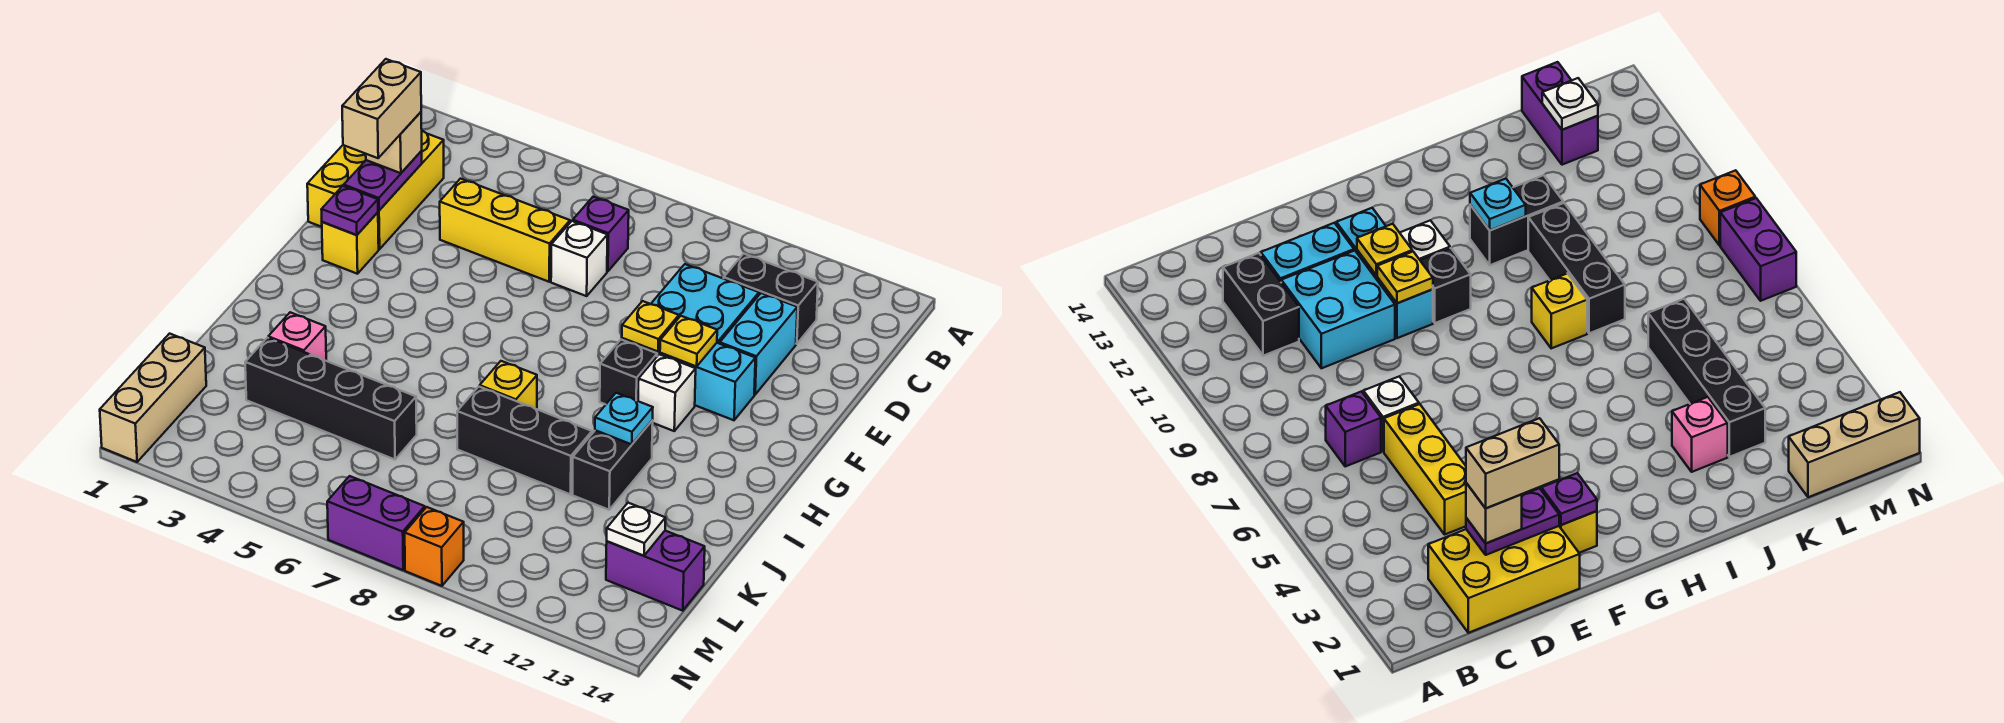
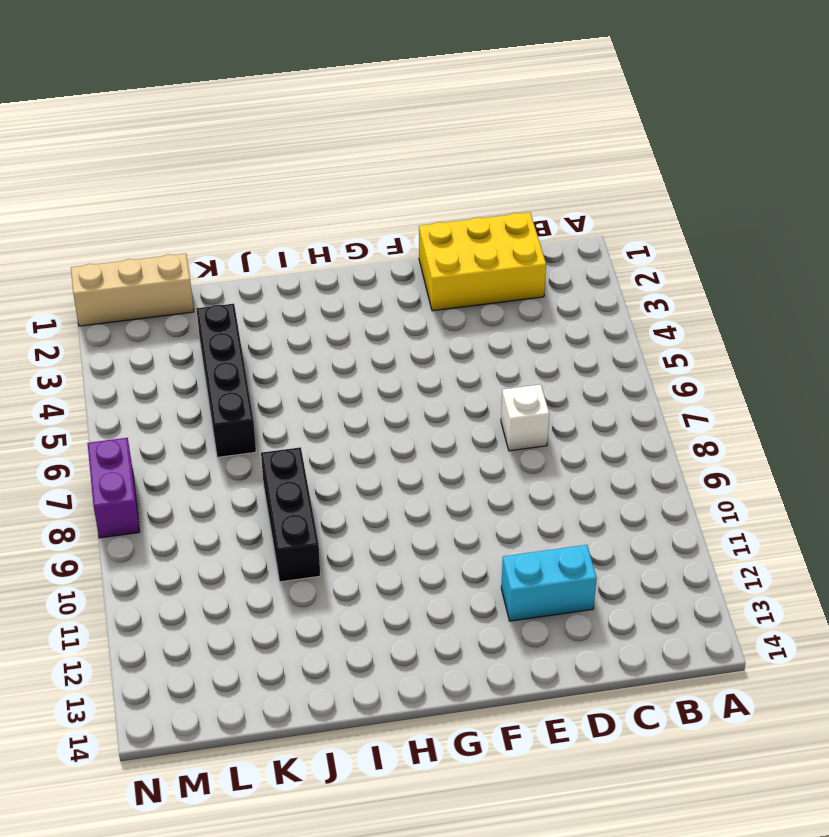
none -> purple 1x1 brick [573,197,629,271]
none -> black 1x2 brick [724,254,818,344]
none -> yellow 1x3 brick [440,179,570,282]

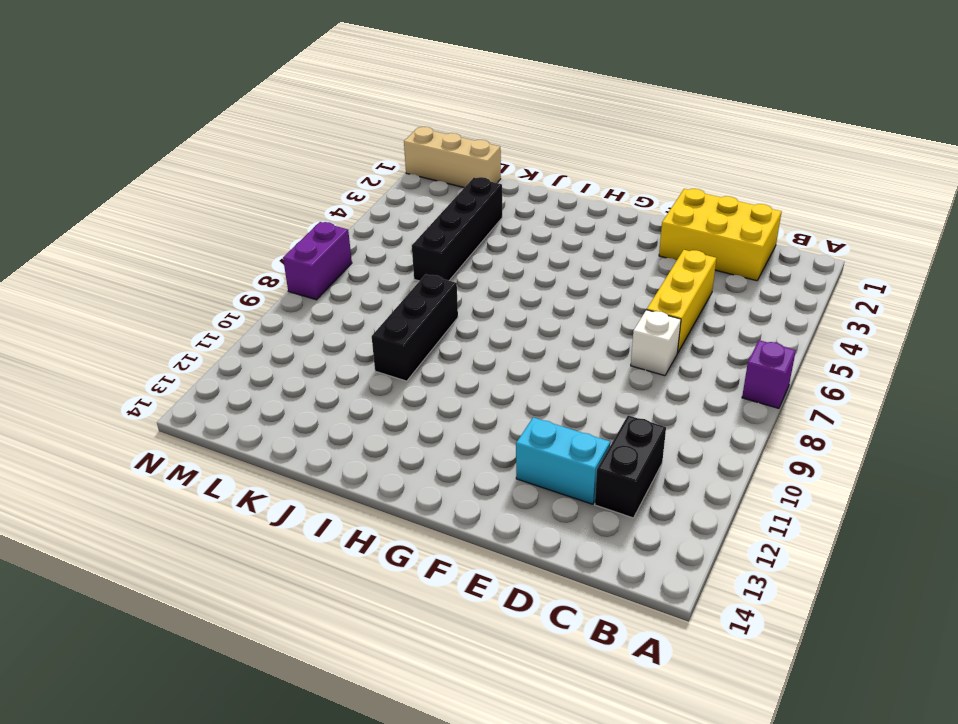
purple 1x1 brick [742,340,796,408] -> purple 1x1 brick moved to [573,197,629,271]
none -> cyan 2x2 brick [651,264,759,344]
none -> yellow 1x1 brick [322,212,379,274]
none -> cyan 1x3 brick [622,338,755,420]

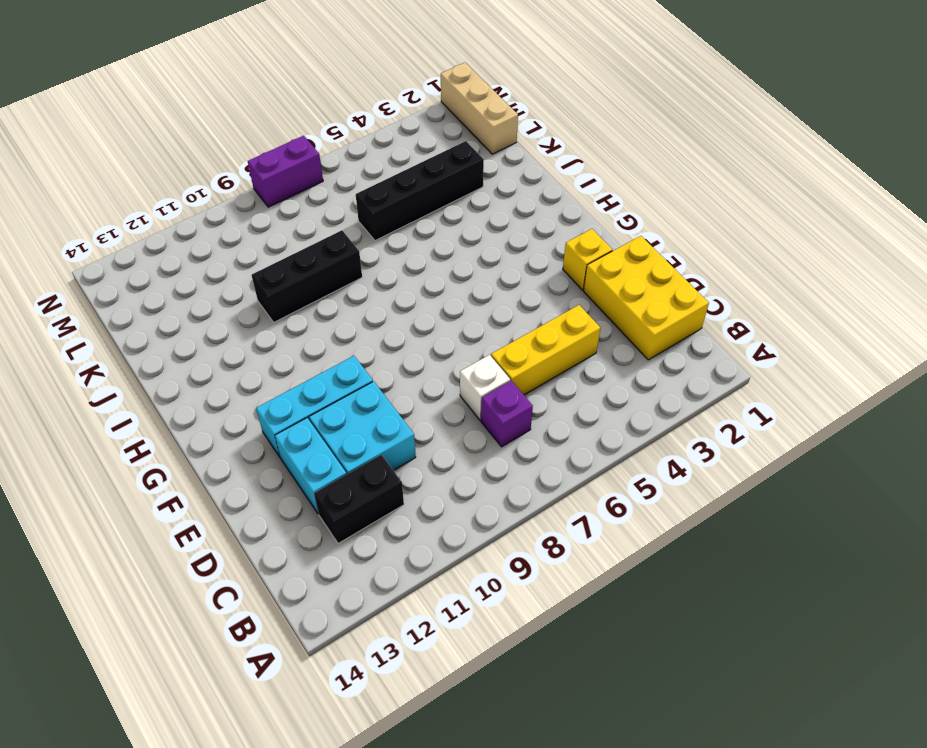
none -> black 1x1 brick [600,339,657,404]
none -> white 1x1 brick [638,354,696,431]
none -> yellow 1x1 brick [480,361,537,409]

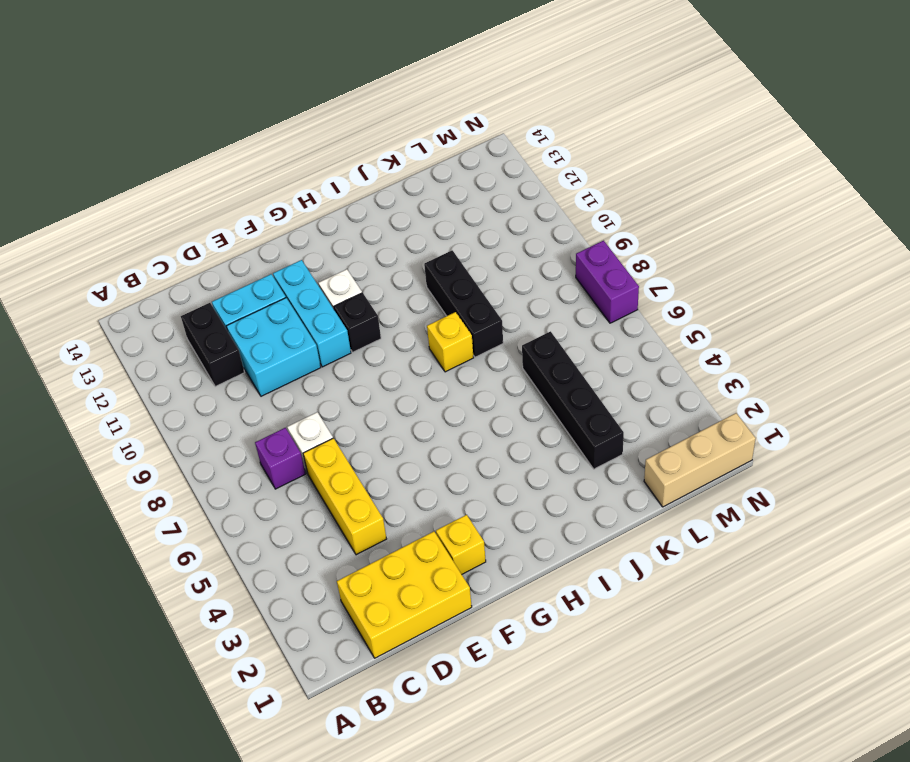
none -> black 1x2 brick [572,420,653,510]
none -> pink 1x1 brick [268,312,326,361]
none -> purple 1x2 brick [606,531,705,611]

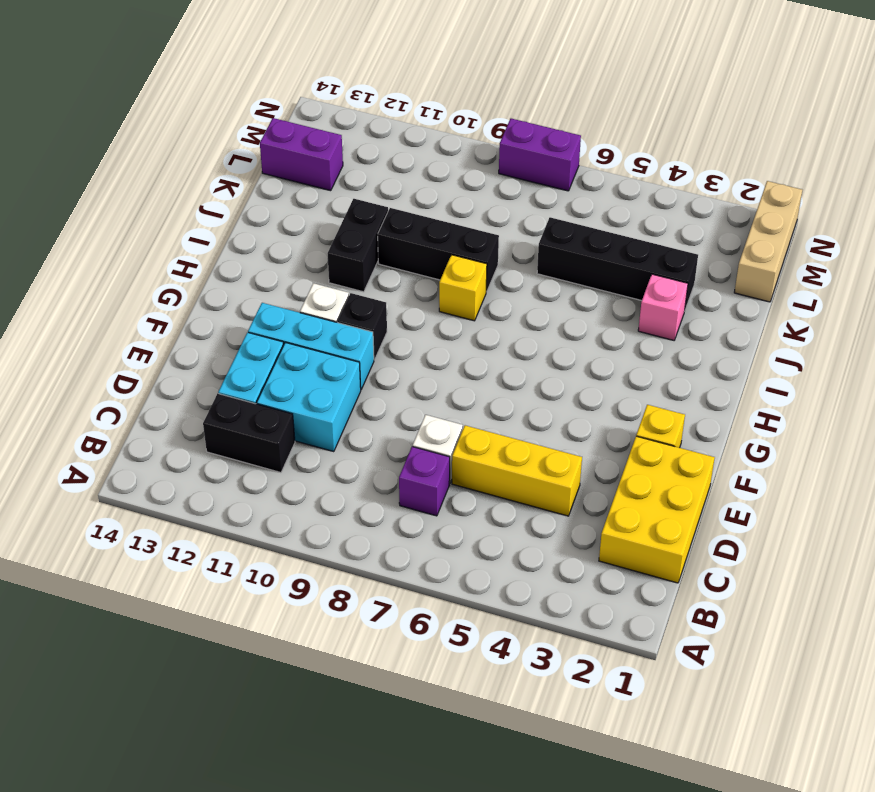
none -> orange 1x1 brick [405,507,464,586]
none -> purple 1x2 plate [344,151,422,210]
none -> purple 1x1 plate [321,186,378,235]

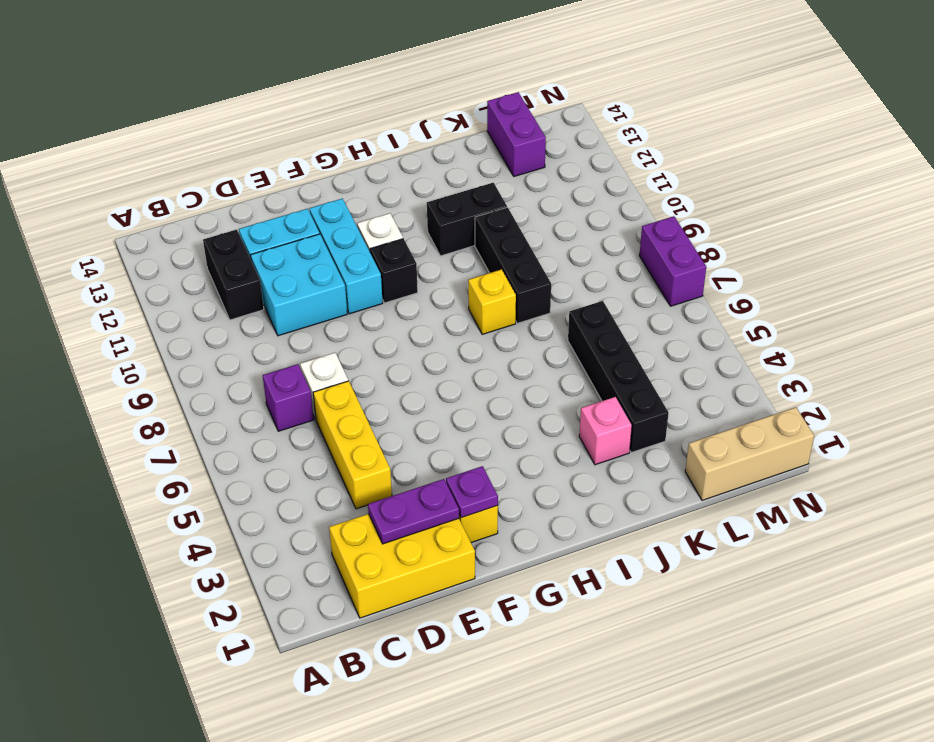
none -> orange 1x1 brick [405,507,464,586]
none -> yellow 1x1 plate [622,301,679,352]
none -> yellow 1x1 plate [660,316,717,366]

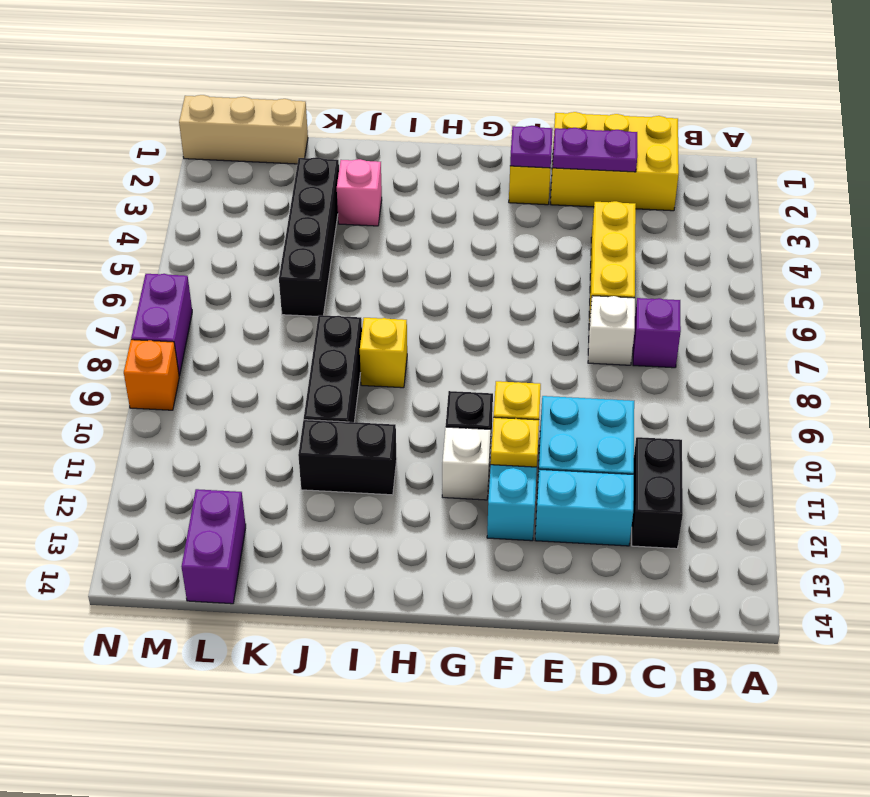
none -> cyan 1x1 plate [595,393,653,444]
none -> white 1x1 plate [607,503,665,556]
none -> tan 1x1 brick [366,112,422,173]

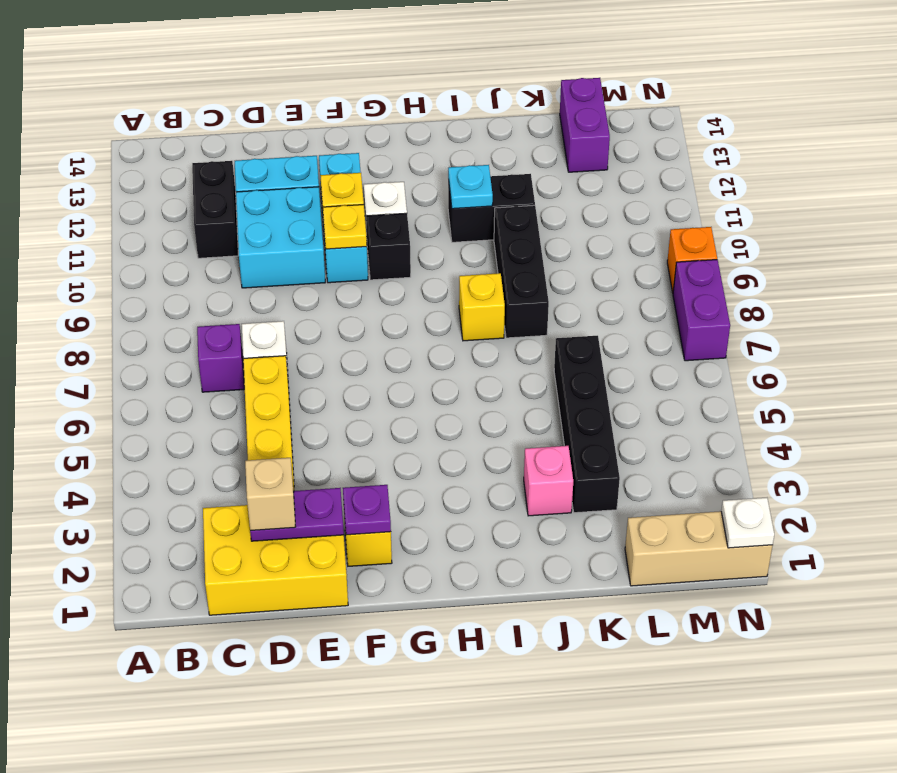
white 1x1 plate [721,498,774,548] -> white 1x1 plate moved to [607,503,665,556]
none -> tan 1x2 brick [342,59,421,158]

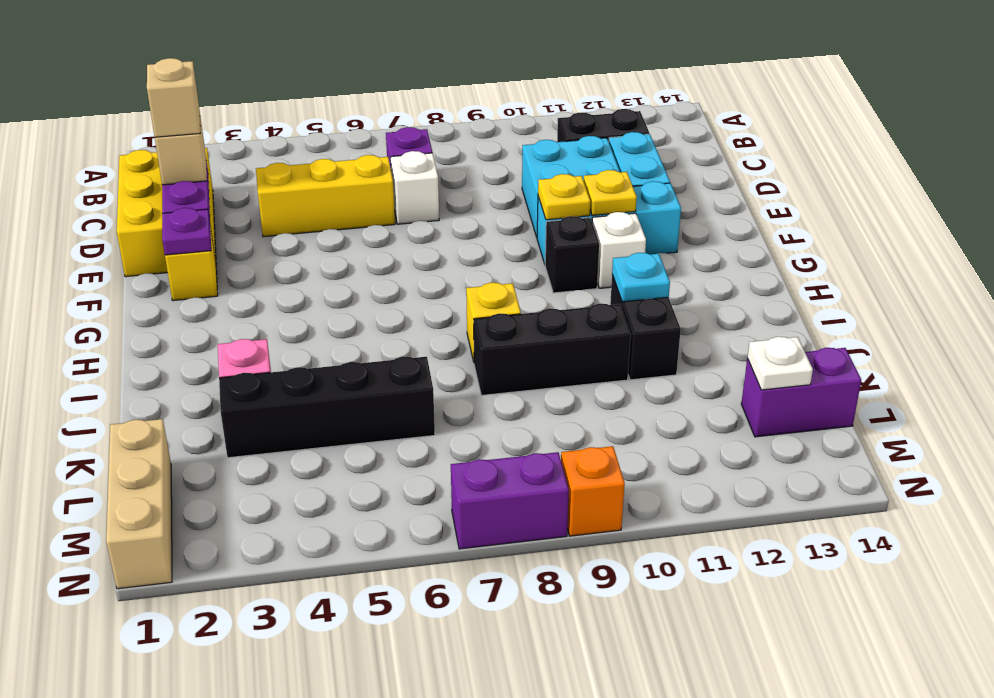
tan 1x1 brick [147,58,200,137] -> tan 1x2 brick [342,59,421,158]

